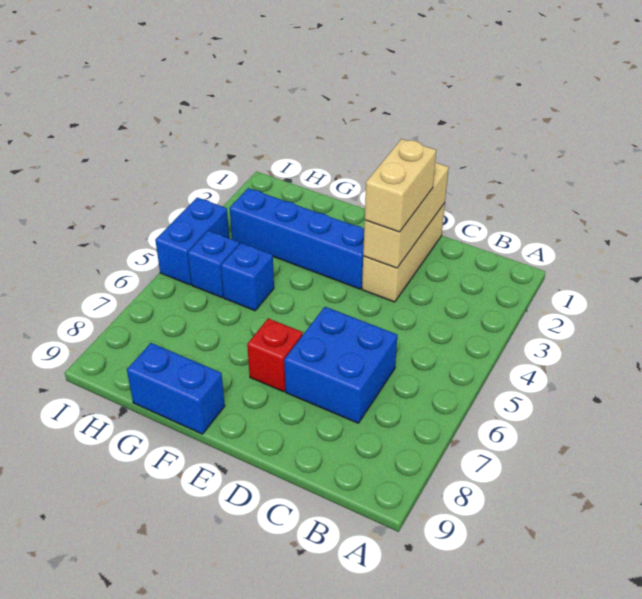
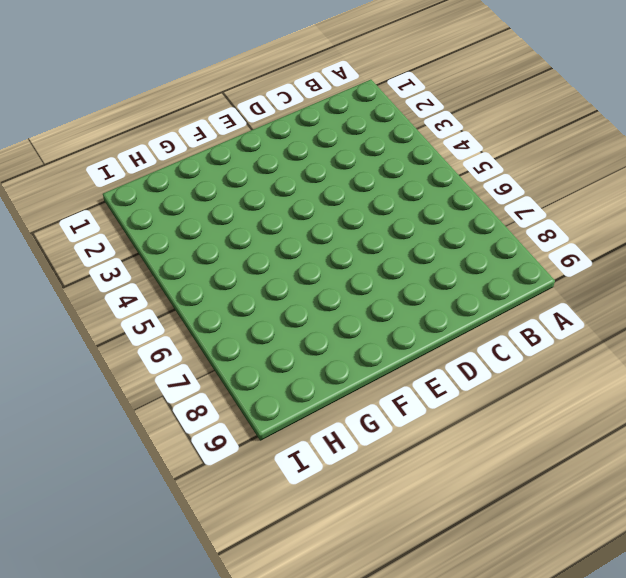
none -> blue 2x2 brick [284,307,398,423]
none -> tan 1x3 brick [362,203,445,302]

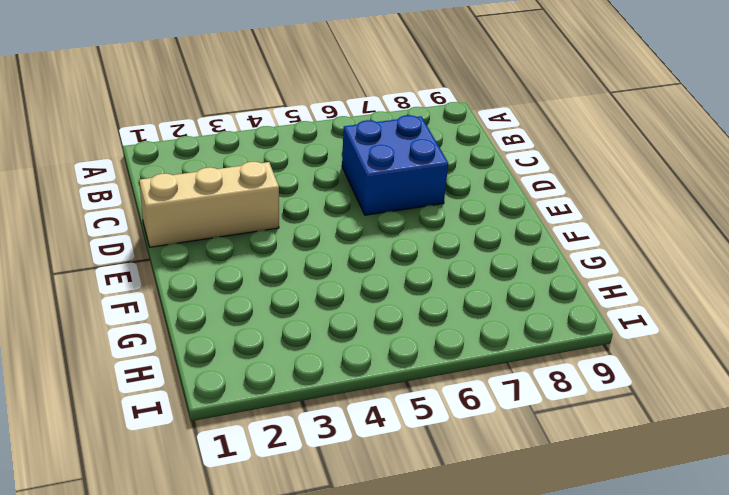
none -> blue 1x4 brick [230,188,364,289]
none -> red 1x1 brick [247,318,303,392]

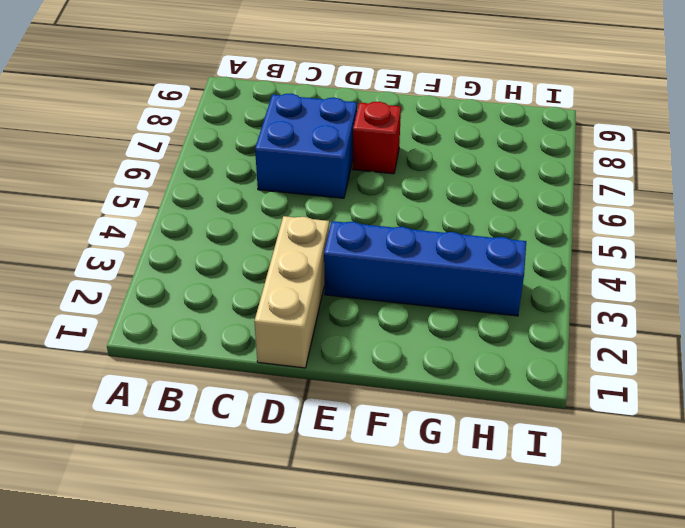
none -> blue 1x2 brick [127,343,225,434]
none -> blue 1x1 brick [221,243,274,311]

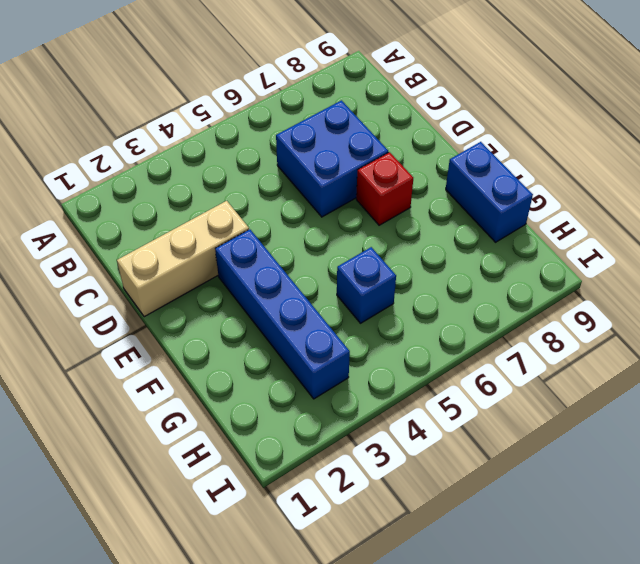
none -> blue 1x1 brick [188,231,239,297]
none -> blue 1x2 brick [155,198,229,285]

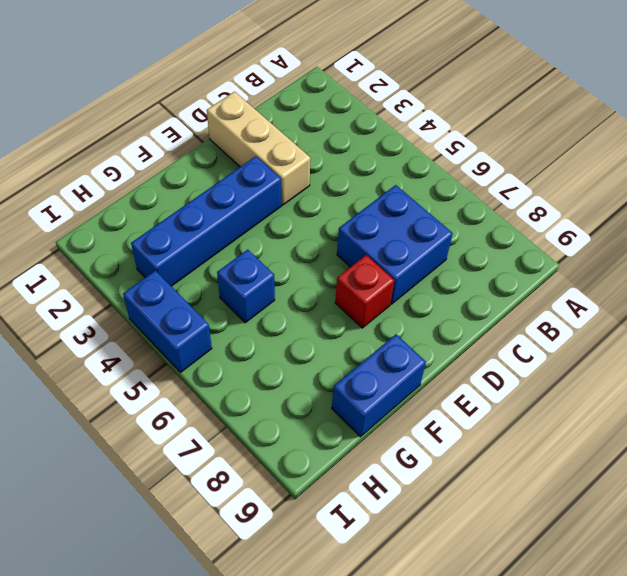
none -> blue 1x1 brick [188,231,239,297]
none -> tan 1x3 brick [363,163,449,268]

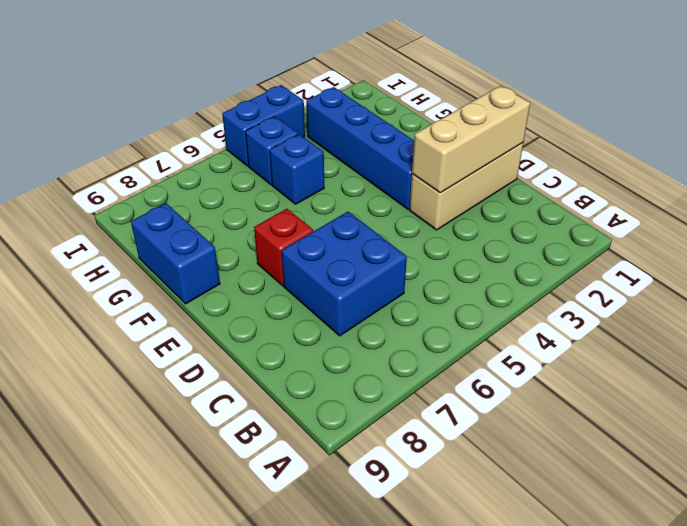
none -> tan 1x2 brick [365,139,436,232]

